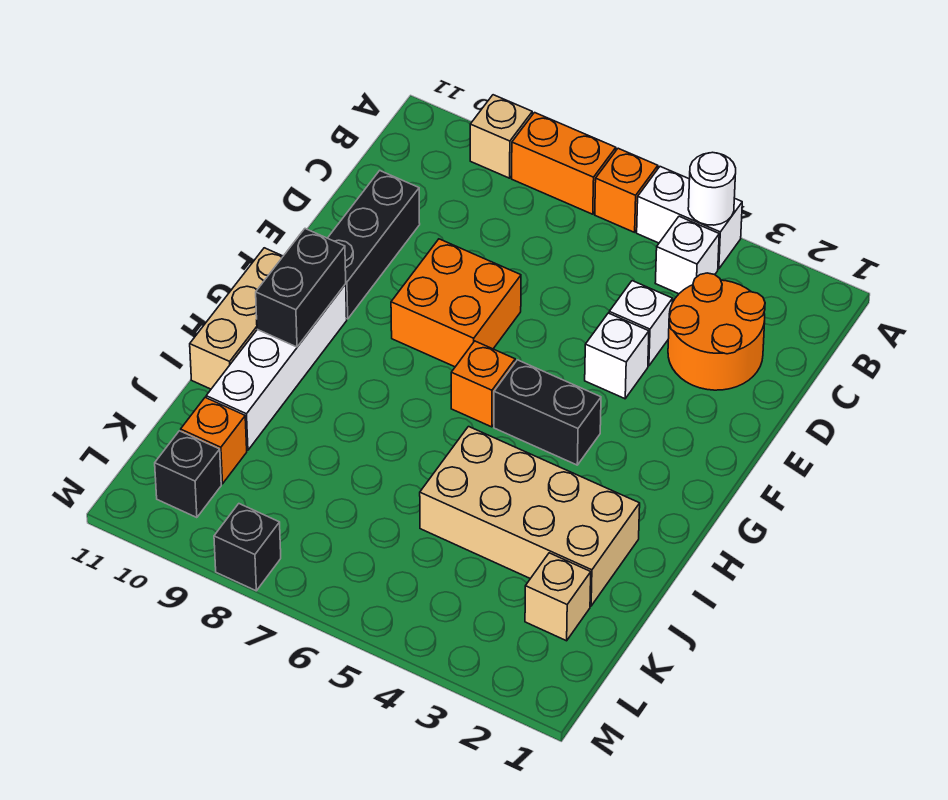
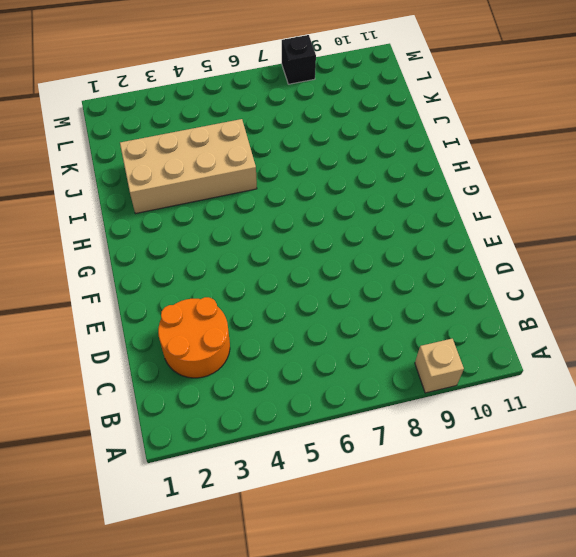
none -> white 1x2 brick [637,167,742,269]
none -> orange 1x1 brick [595,148,658,232]
none -> orange 1x2 brick [512,113,616,214]

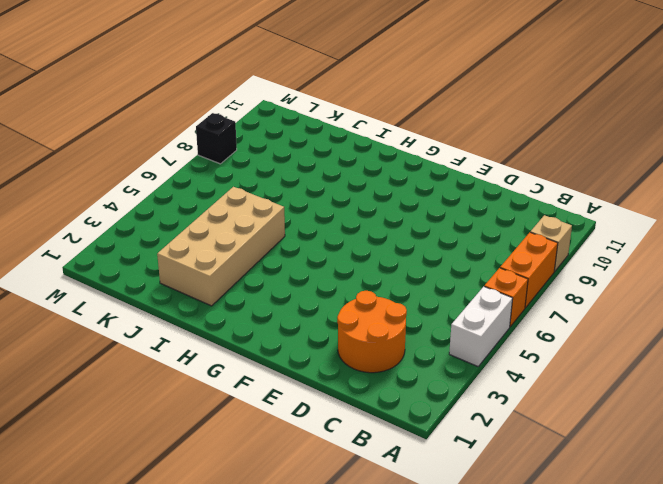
none -> white 1x1 brick [655,216,719,294]
none -> white 1x1 brick [609,281,673,366]
none -> black 1x3 brick [328,171,420,319]

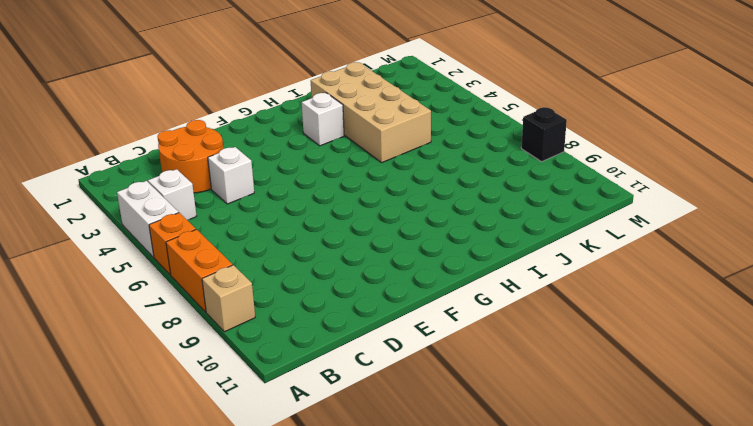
white 1x1 brick [302,93,344,146] -> white 1x1 brick moved to [585,313,649,399]
none -> black 1x3 brick [328,171,420,319]
none -> orange 2x2 brick [391,239,521,367]
none -> black 1x2 brick [494,360,601,465]

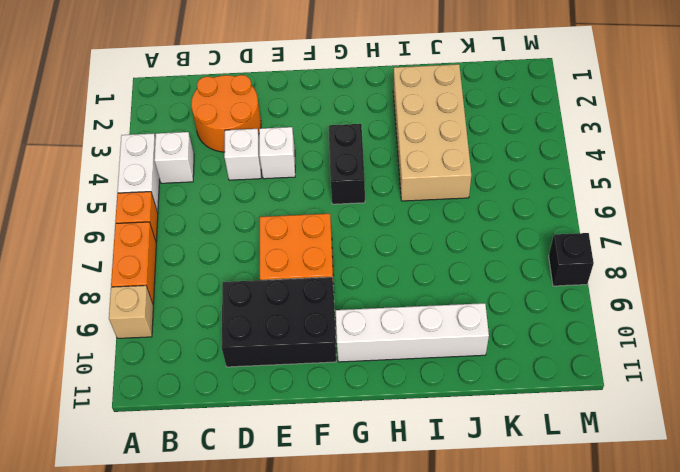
black 2x3 brick [222,277,336,367] -> black 1x3 brick [328,171,420,319]
none -> orange 1x1 brick [451,341,515,427]
none -> tan 1x3 brick [190,248,283,389]
none -> tan 1x1 brick [525,553,591,641]

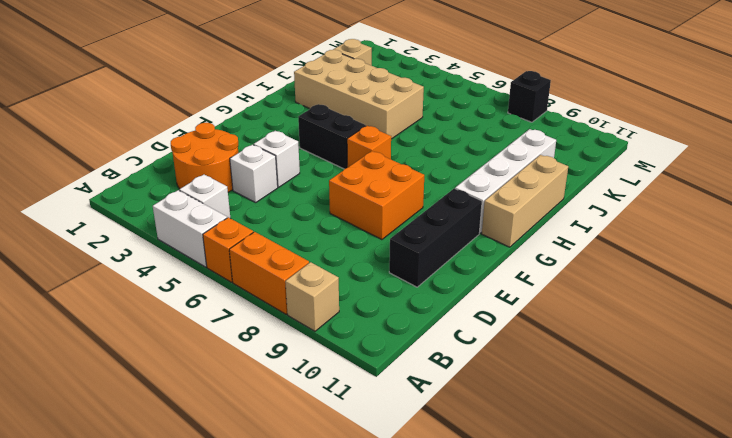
none -> orange 1x1 brick [181,398,247,484]
none -> black 1x1 brick [155,431,221,518]
none -> white 1x1 round brick [688,152,736,225]

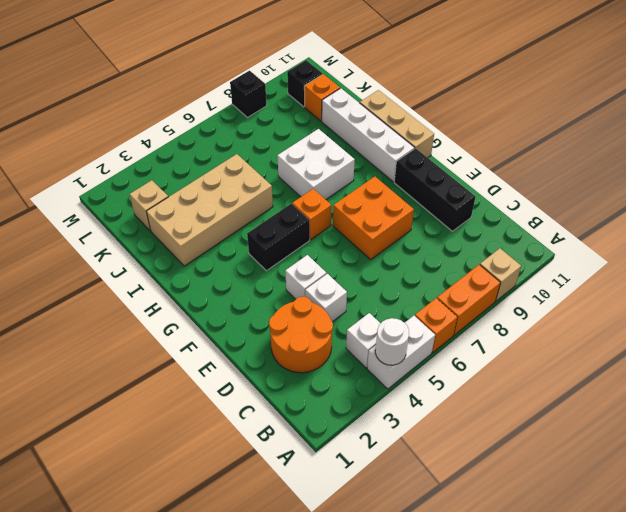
white 2x2 brick [277,129,355,199] -> none
none -> black 1x2 brick [256,229,346,347]

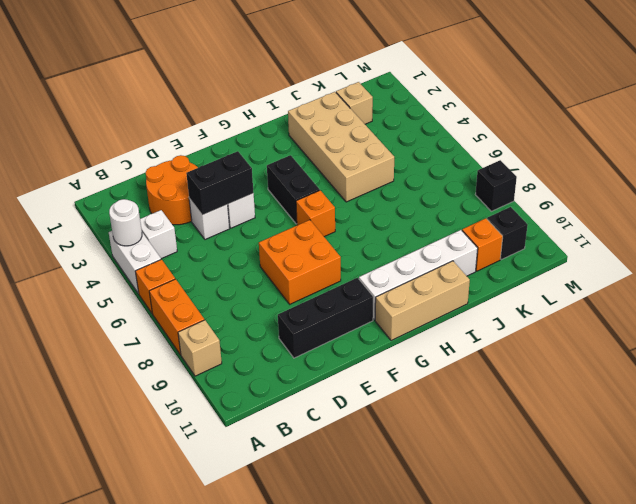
black 1x2 brick [186,151,253,215] -> black 1x2 brick moved to [256,229,346,347]

